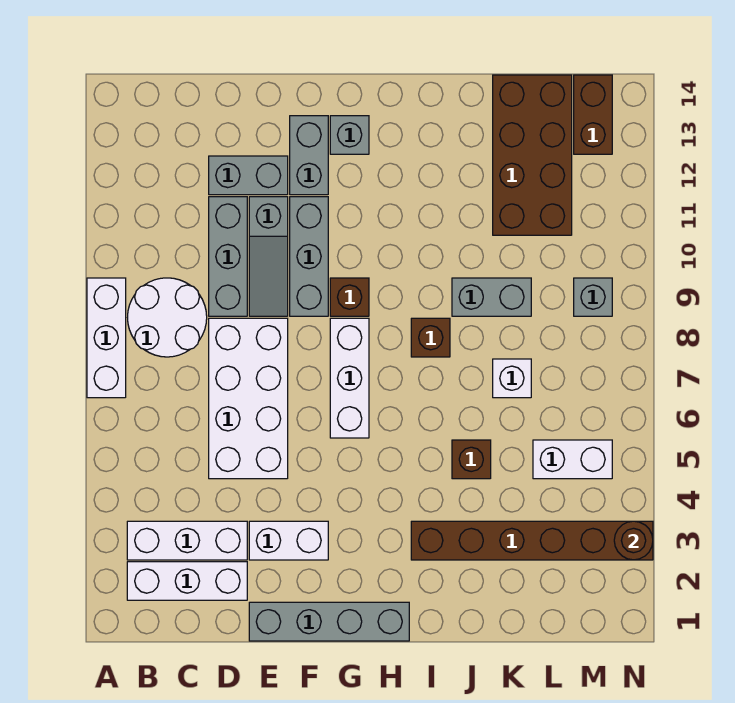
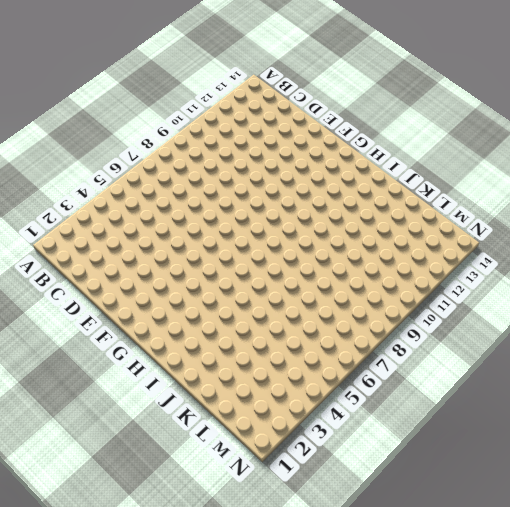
none -> white 1x3 brick [87,278,126,398]
none -> white 1x3 brick [127,562,247,600]
none -> white 1x3 brick [127,521,247,560]

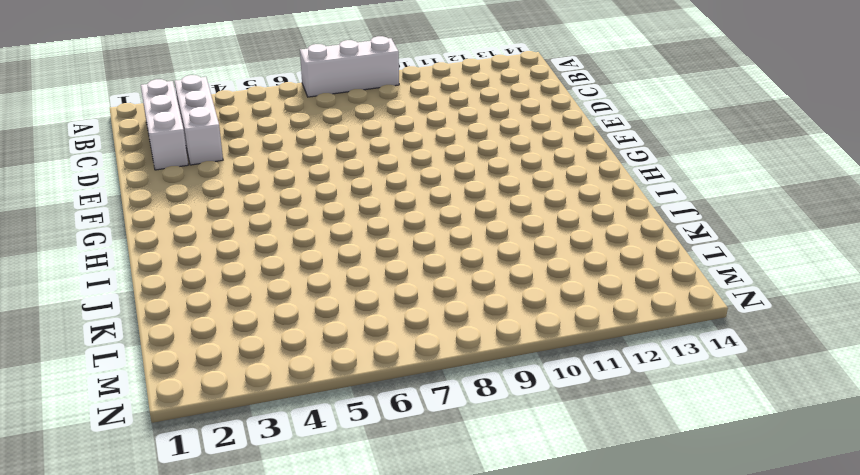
none -> white 2x2 round brick [128,278,207,357]
none -> white 2x4 brick [209,318,288,479]
none -> grey 1x3 brick [209,197,247,316]

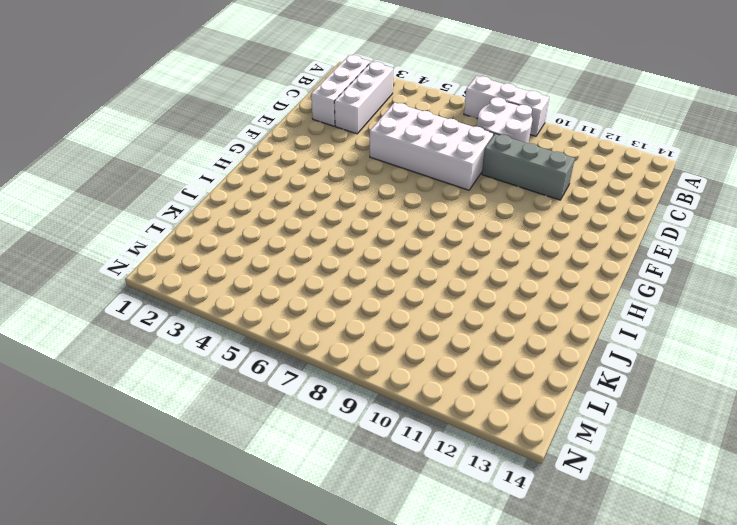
none -> grey 1x2 brick [209,156,288,195]
none -> grey 1x4 brick [249,602,409,641]
none -> white 1x2 brick [249,521,328,560]

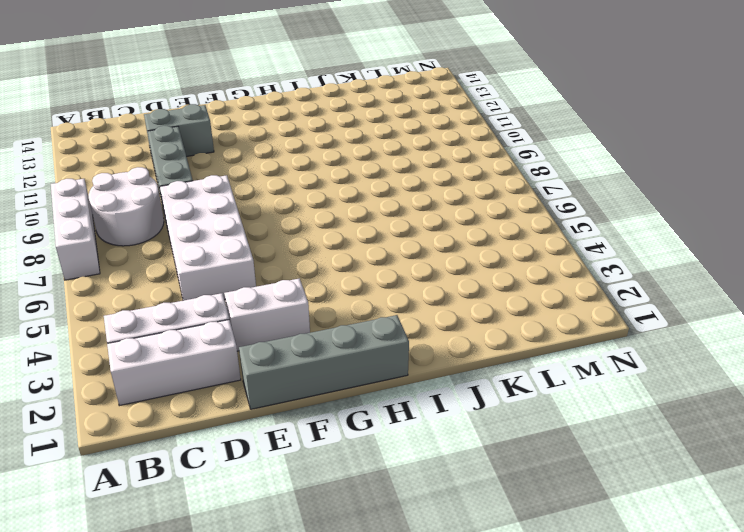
none -> grey 1x3 slope [249,197,288,316]
none -> grey 1x3 brick [290,197,328,316]
none -> grey 1x2 brick [290,116,328,195]

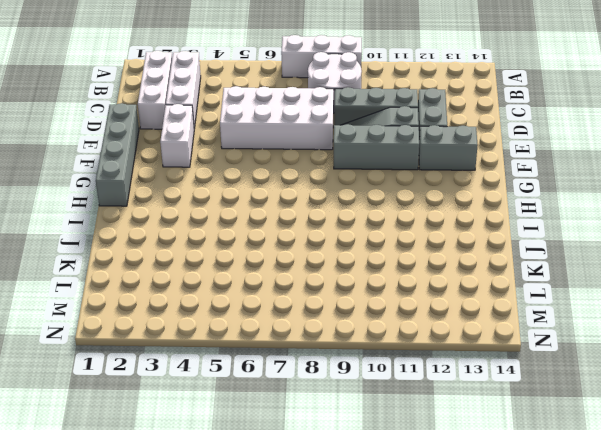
none -> white 1x3 brick [330,318,369,438]
none -> brown 1x1 brick [330,278,369,316]
none -> grey 1x1 brick [330,116,369,154]

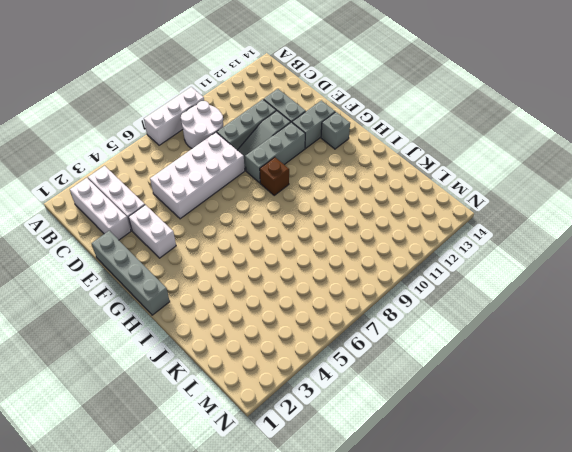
none -> white 1x3 brick [330,318,369,438]
none -> brown 1x6 brick [411,521,653,560]
none -> brown 1x1 brick [411,318,450,357]

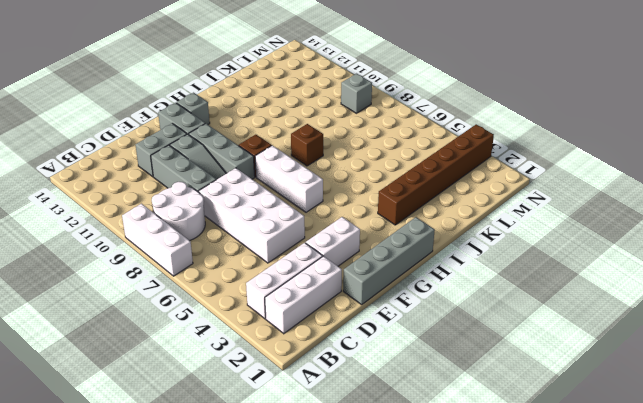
none -> brown 1x1 brick [452,440,491,479]
none -> grey 1x2 brick [452,278,531,316]
none -> white 1x1 brick [493,359,531,398]

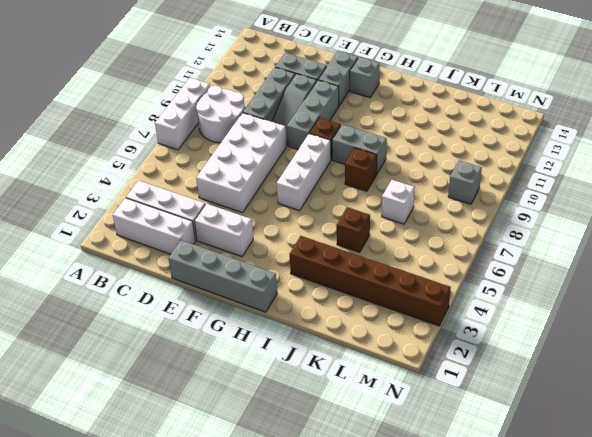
grey 1x2 brick [332,125,387,174] -> grey 1x2 brick moved to [452,278,531,316]
none -> brown 2x4 brick [493,75,572,235]
none -> white 1x2 brick [533,440,612,479]
none -> brown 1x2 brick [574,75,612,154]

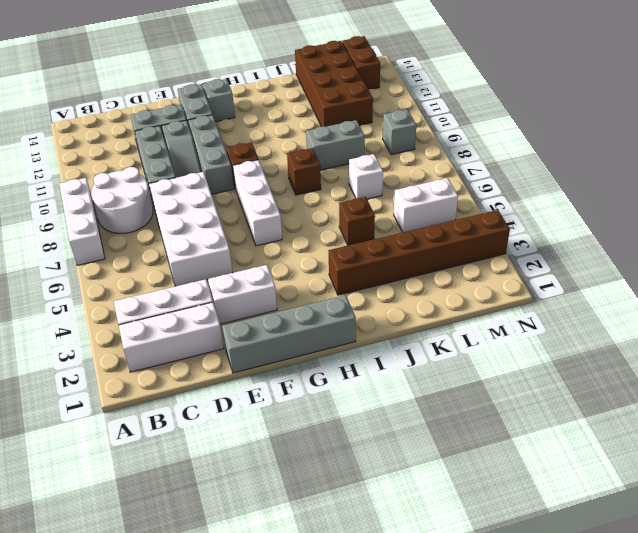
none -> brown 1x1 round brick [614,521,653,560]

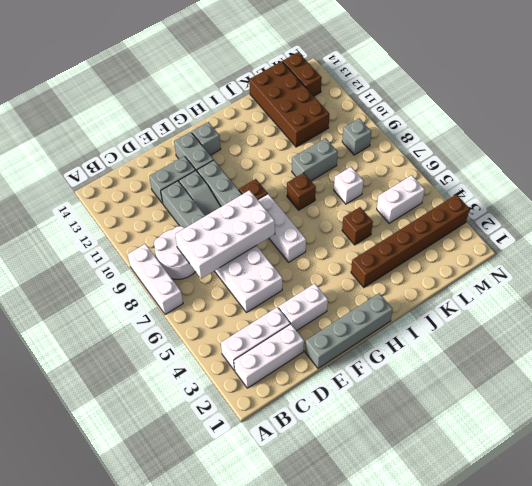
white 2x4 brick [175,190,275,279] -> none
none -> brown 1x1 round brick [614,521,653,560]

